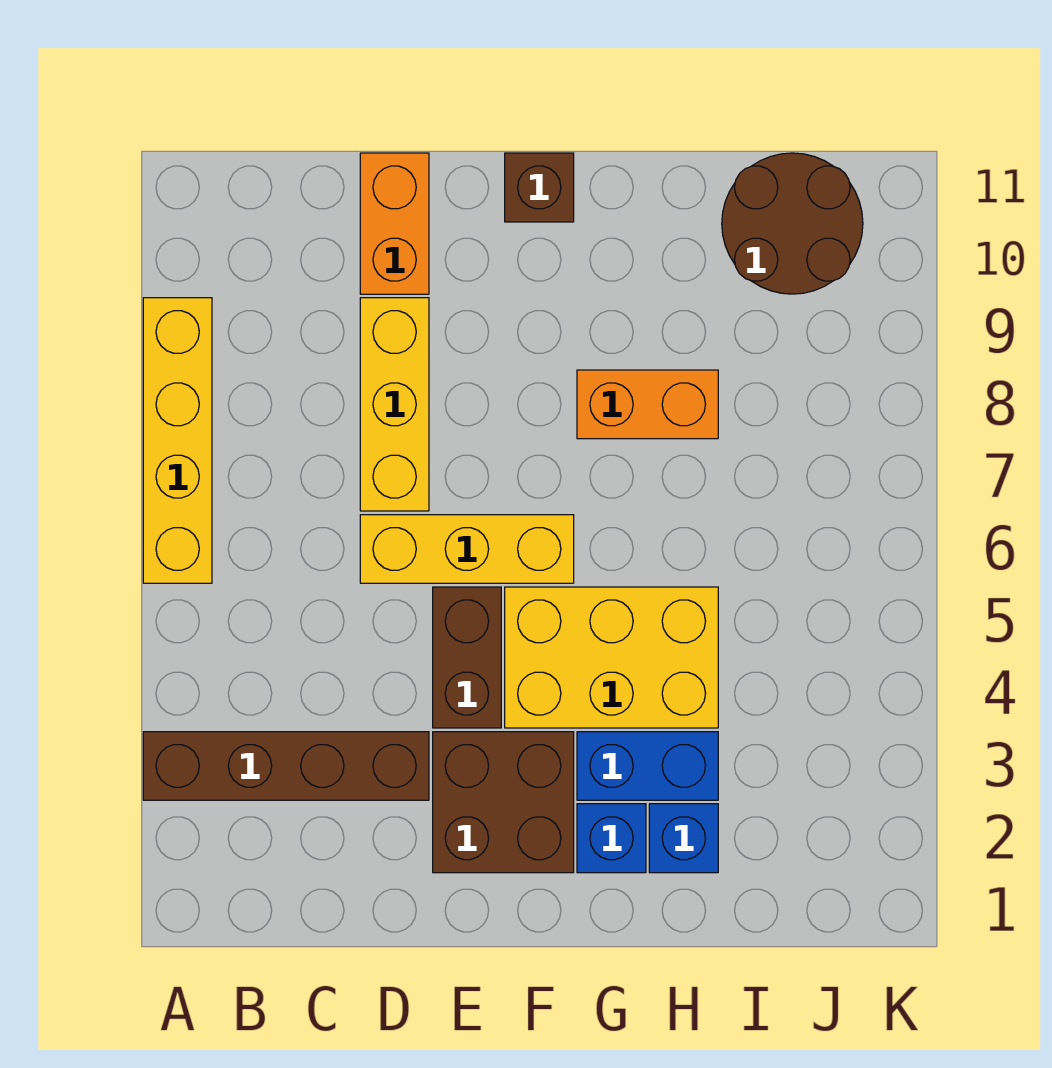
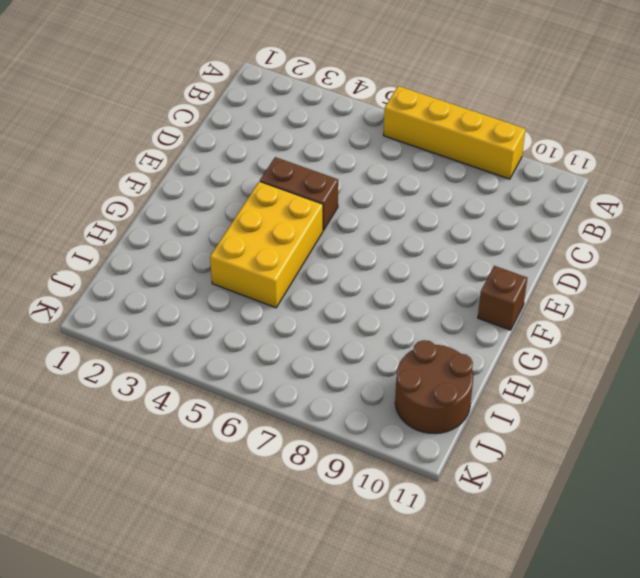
none -> brown 1x4 brick [143,732,429,800]
none -> yellow 1x3 brick [360,515,574,583]
none -> yellow 1x3 brick [360,298,429,511]

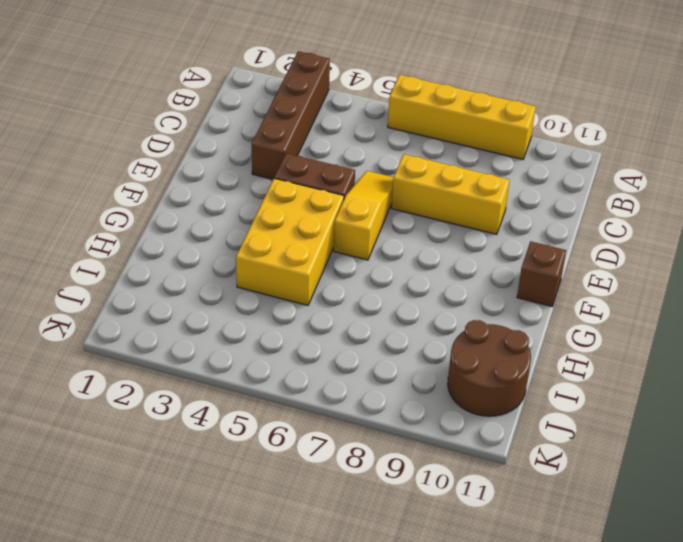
yellow 1x3 slope [334,171,394,260] -> yellow 1x3 brick [360,515,574,583]
none -> orange 1x2 brick [360,153,429,294]
none -> brown 2x2 brick [433,732,574,873]
none -> blue 1x1 brick [577,804,646,873]

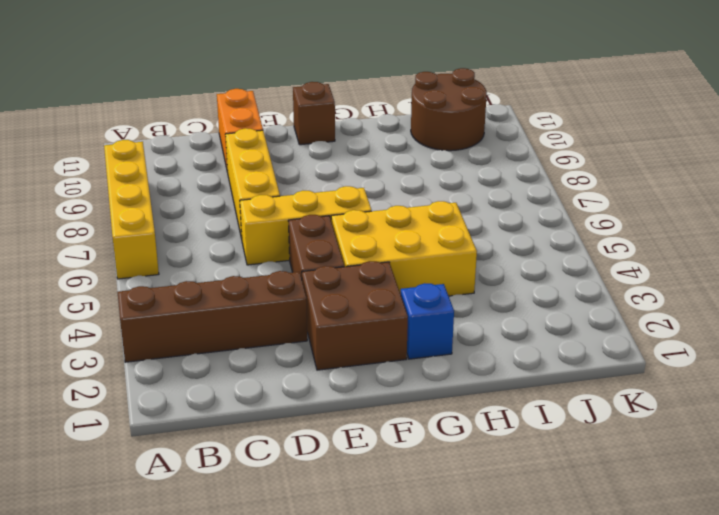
none -> blue 1x2 brick [577,732,718,800]
none -> orange 1x2 brick [577,370,718,439]
none -> blue 1x1 brick [649,804,718,873]

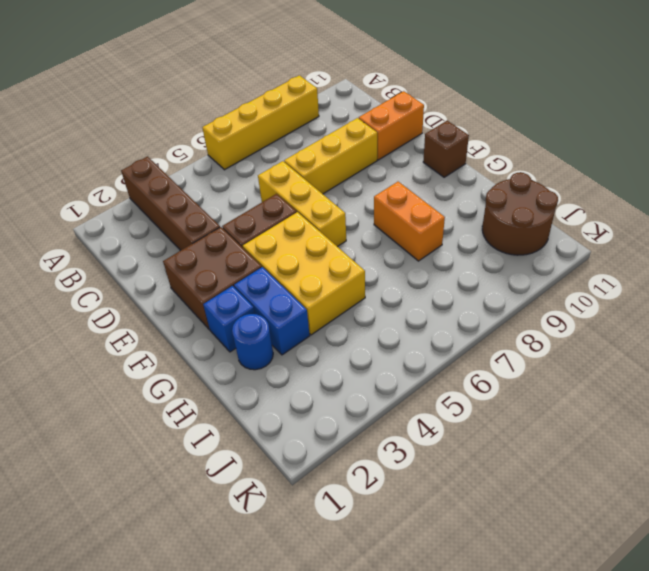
blue 1x1 round brick [232,314,273,370] -> blue 1x1 brick [649,804,718,873]

